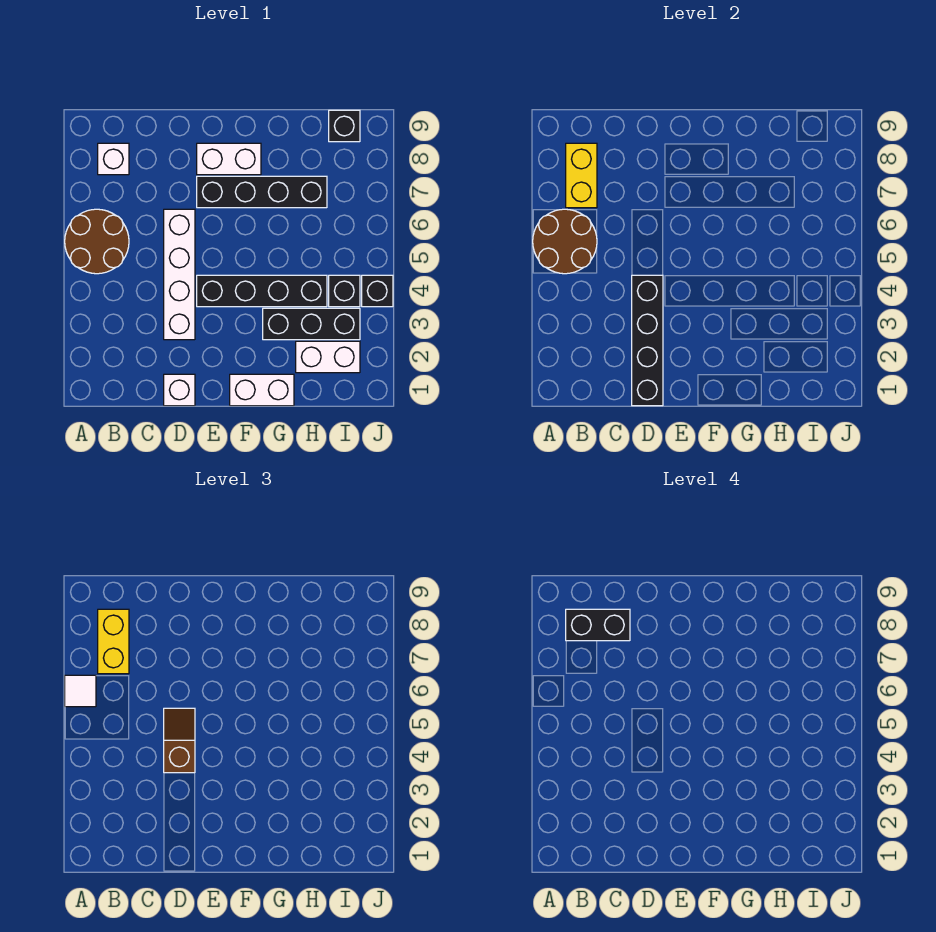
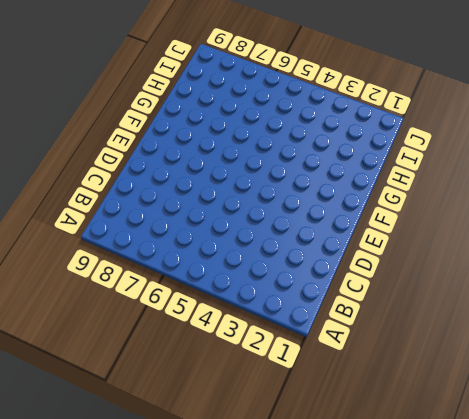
none -> brown 2x2 round brick [65,209,129,274]
none -> white 1x1 brick [98,143,129,175]
none -> white 1x1 brick [164,374,195,406]

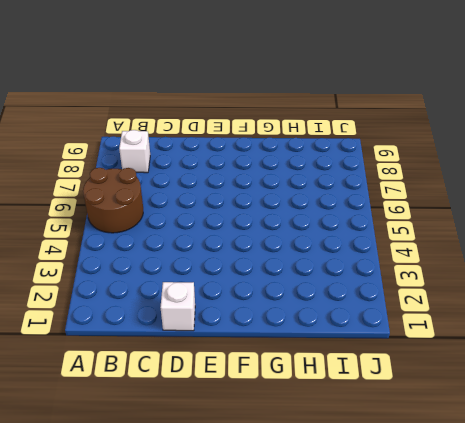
none -> white 1x4 brick [164,209,195,340]
none -> black 1x4 brick [197,275,327,307]
none -> black 1x4 brick [197,176,327,208]

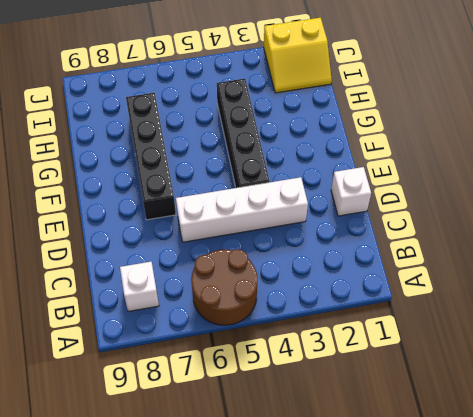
yellow 2x2 slope [264,18,332,93] -> white 1x2 brick [296,341,360,373]
none -> white 1x2 brick [197,143,261,175]
none -> white 1x2 brick [230,374,294,406]
none -> black 1x3 brick [263,308,360,340]

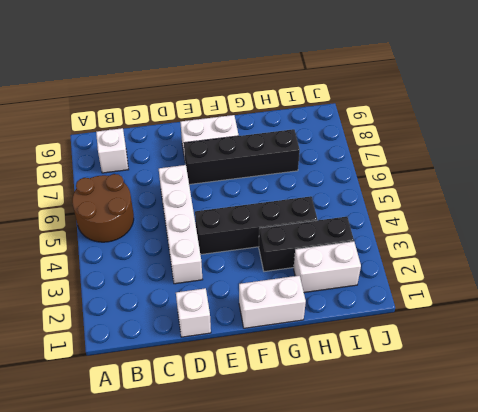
none -> black 1x1 brick [329,275,360,307]
none -> black 1x1 brick [329,110,360,142]
none -> black 1x1 brick [362,275,393,307]

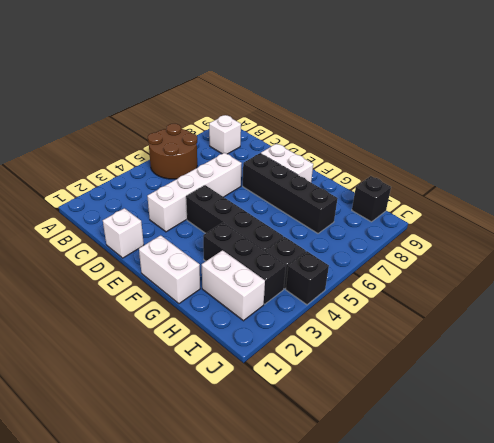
none -> brown 2x2 round brick [533,209,597,274]
none -> yellow 1x2 brick [566,143,597,208]
none -> black 1x4 brick [632,275,663,406]

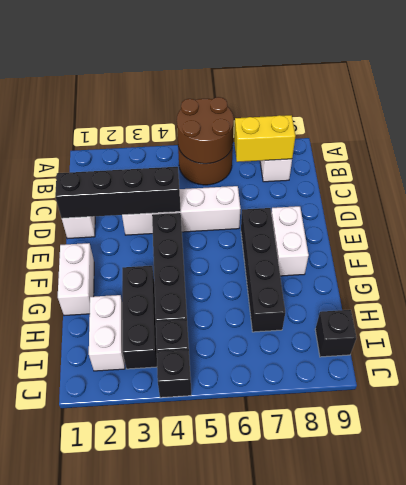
none -> white 1x1 tile [65,675,96,707]
none -> yellow 1x2 brick [98,609,129,674]
none -> brown 1x2 slope [164,708,195,773]

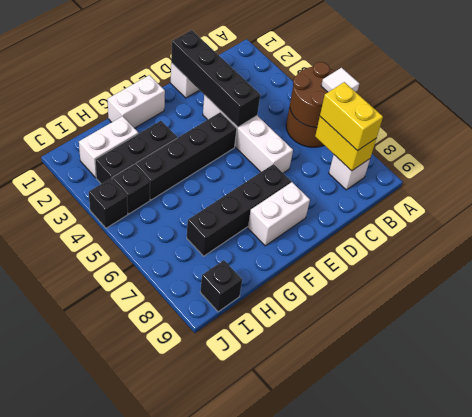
none -> brown 1x2 slope [164,708,195,773]
none -> black 1x2 brick [566,609,630,641]

